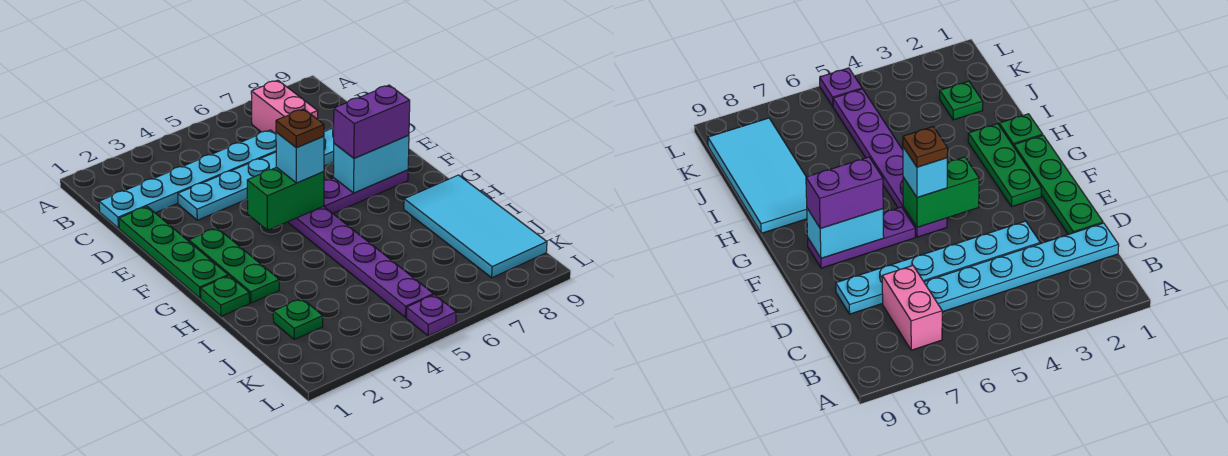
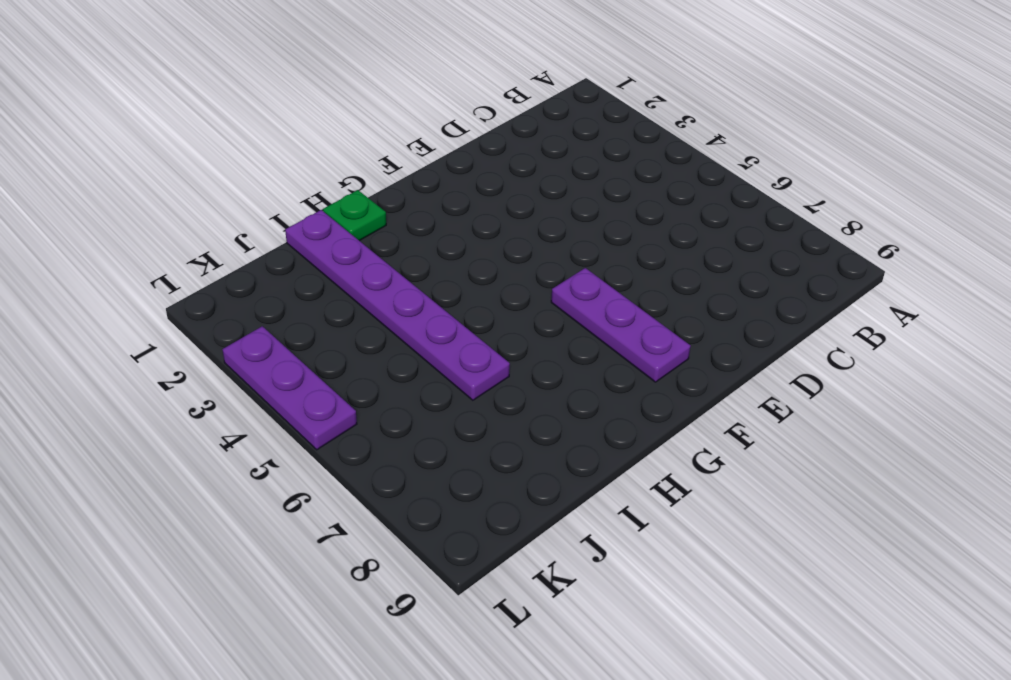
purple 1x6 plate [285,210,510,400] -> purple 1x6 plate turned to [288,206,433,317]
purple 1x3 plate [222,326,357,450] -> purple 1x1 plate [406,295,456,336]
none -> pink 1x2 brick [251,80,318,134]
none -> cyan 1x6 plate [99,130,276,228]
none -> green 1x4 plate [119,207,228,298]

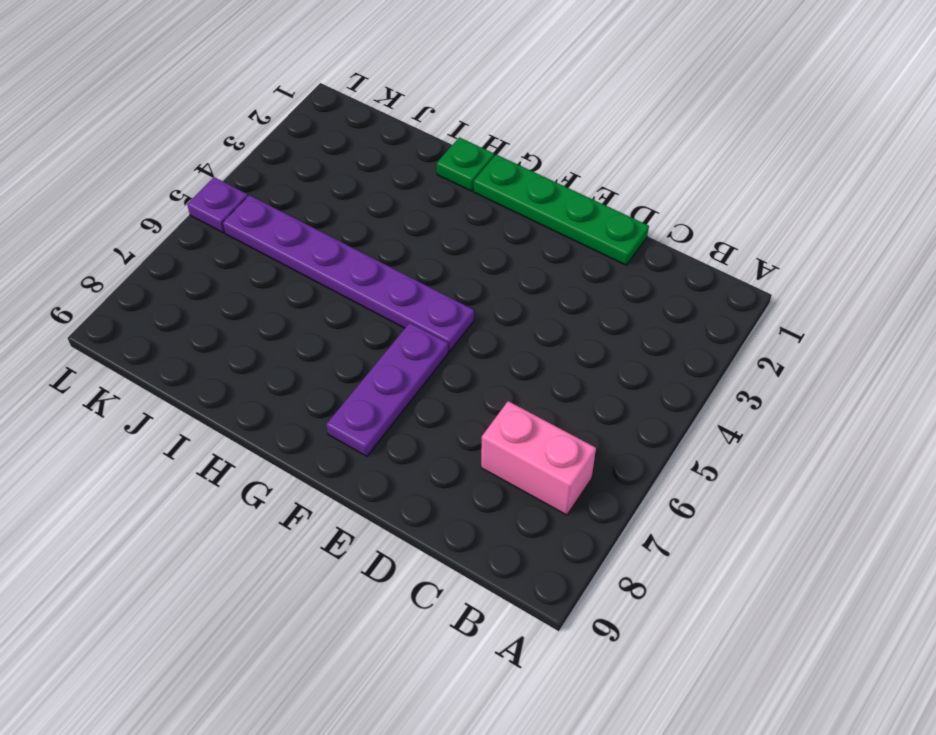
none -> cyan 1x6 plate [99,130,276,228]
none -> cyan 1x6 plate [178,127,334,220]
none -> green 1x3 plate [189,228,279,303]

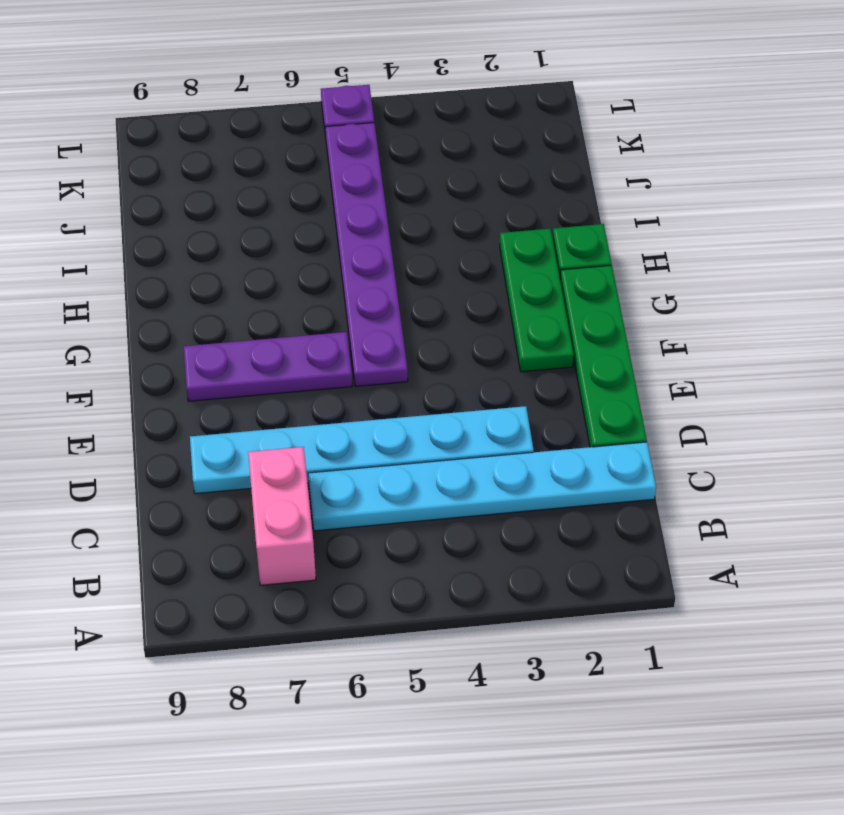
none -> cyan 2x4 tile [404,175,547,278]
none -> green 1x1 plate [273,298,323,340]
none -> green 1x2 brick [247,167,324,230]

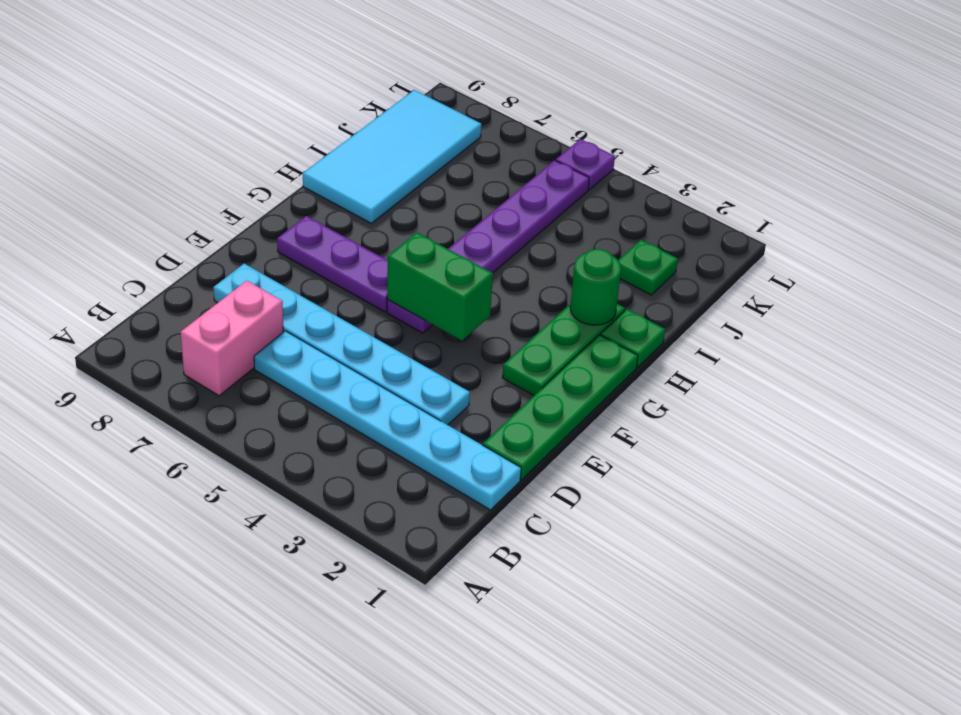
green 1x1 round brick [570,249,621,325] -> none
none -> cyan 1x2 brick [333,135,409,193]
none -> cyan 1x1 brick [276,132,324,183]
none -> purple 1x2 brick [334,85,410,158]

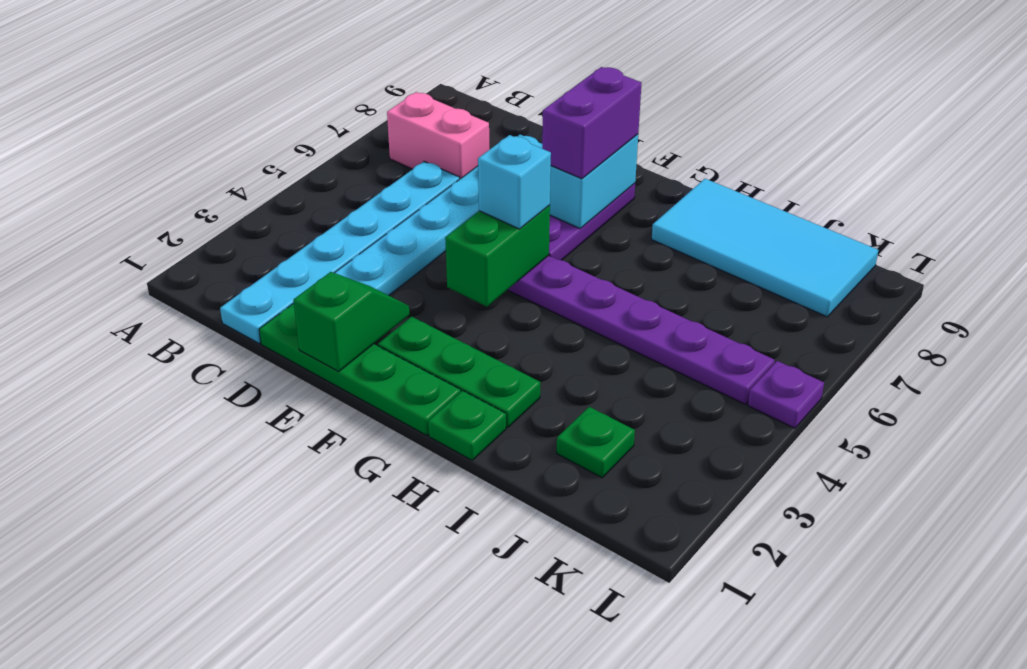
green 1x2 slope [293,272,409,371] -> none
none -> brown 1x1 plate [276,109,324,148]

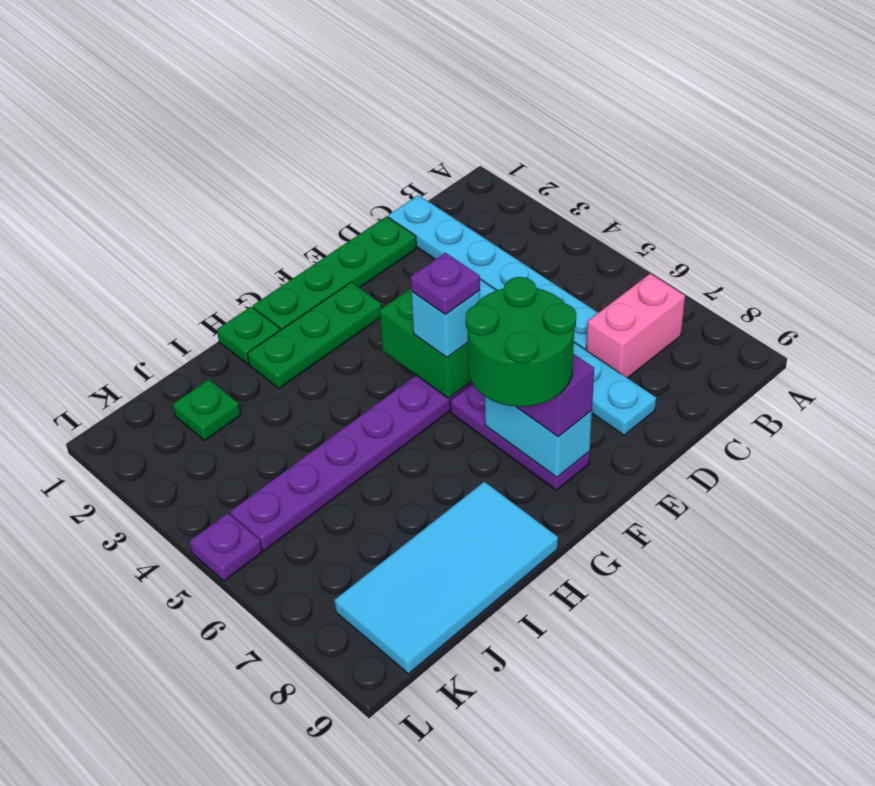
purple 1x1 plate [411,253,480,315] -> brown 1x1 plate [276,109,324,148]
green 2x2 round brick [466,277,576,407] -> none

